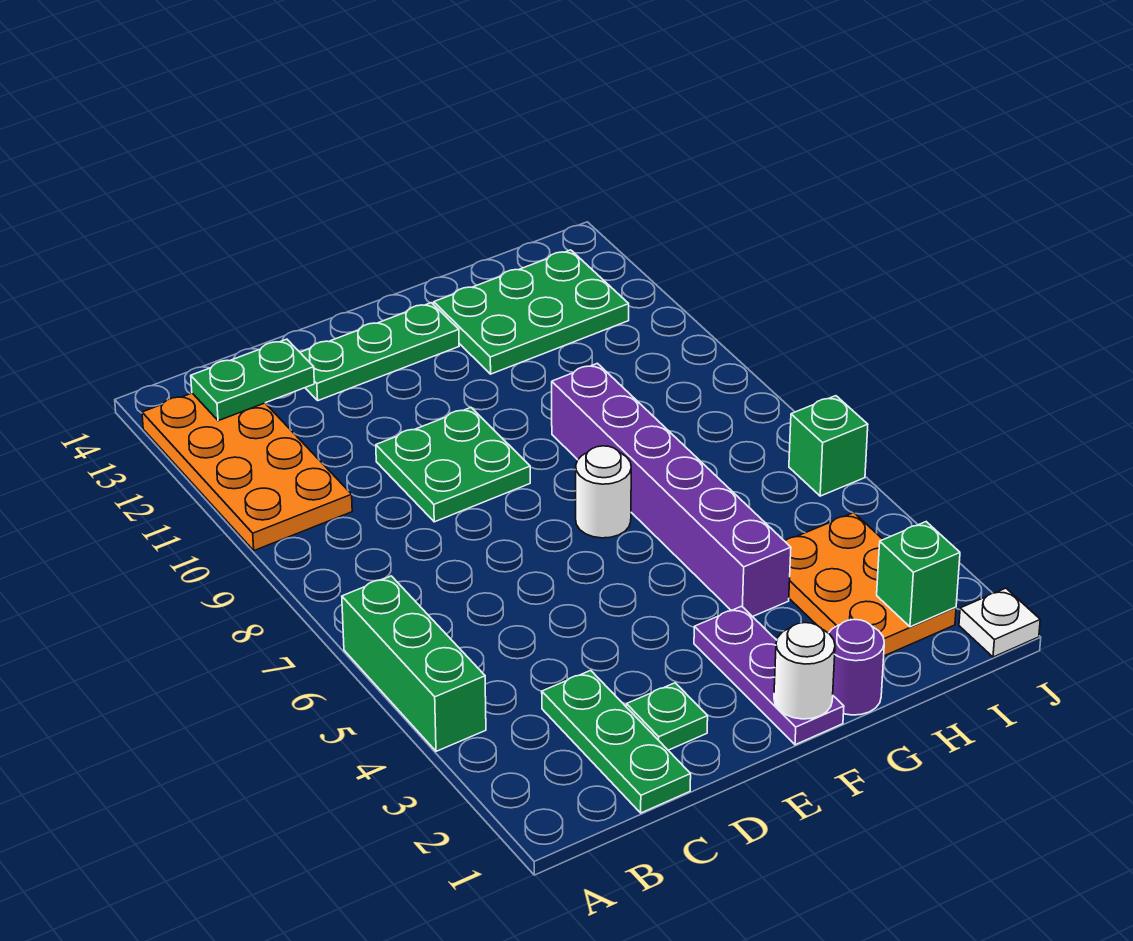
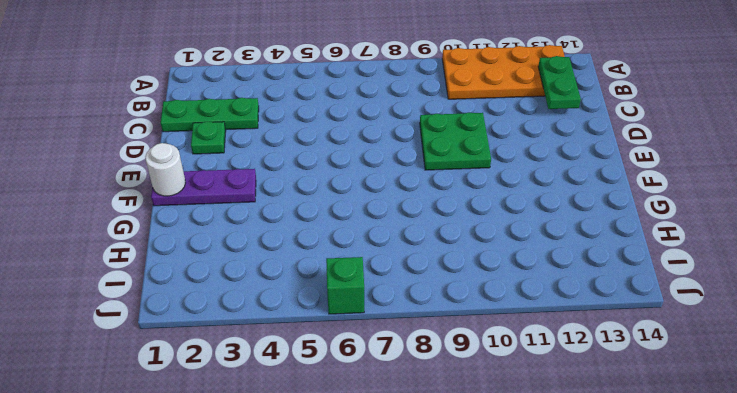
none -> green 1x3 brick [342,576,486,751]
none -> green 1x3 plate [300,303,459,401]
none -> white 1x1 round brick [576,446,631,538]

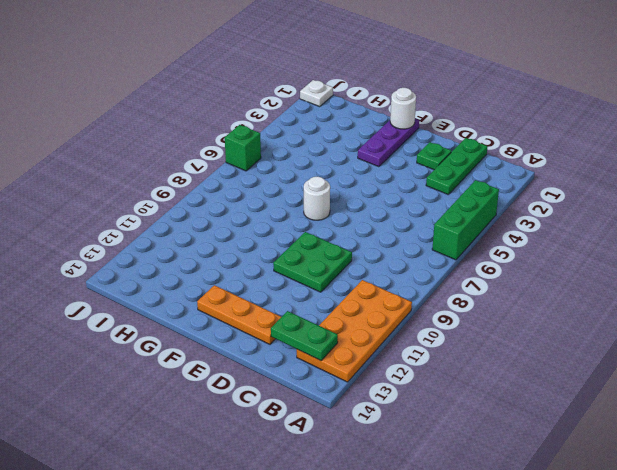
orange 1x3 plate [197,285,281,344] -> green 1x3 plate [300,303,459,401]
none -> purple 1x1 round brick [829,620,884,715]
none -> purple 1x6 brick [552,363,791,617]
none -> green 2x3 plate [433,250,629,374]

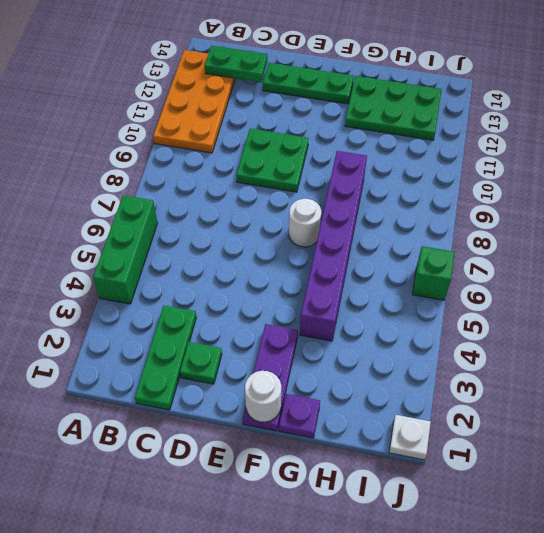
purple 1x1 plate [279,394,320,438] -> purple 1x1 round brick [829,620,884,715]
none -> orange 2x3 plate [785,513,956,656]
none -> green 1x1 brick [877,522,960,627]

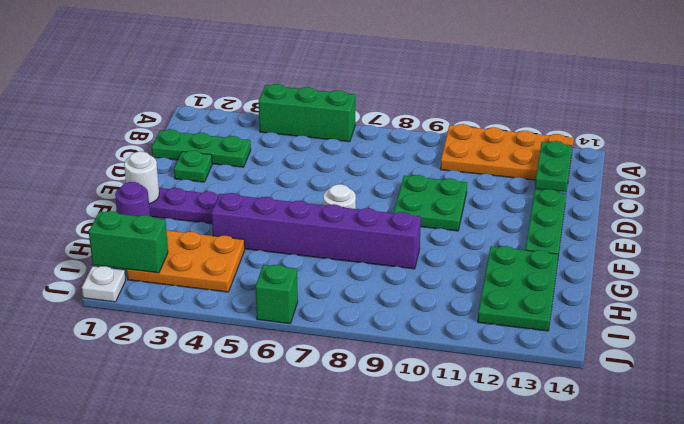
green 1x2 brick [89,211,168,273] -> green 1x1 brick [877,522,960,627]

